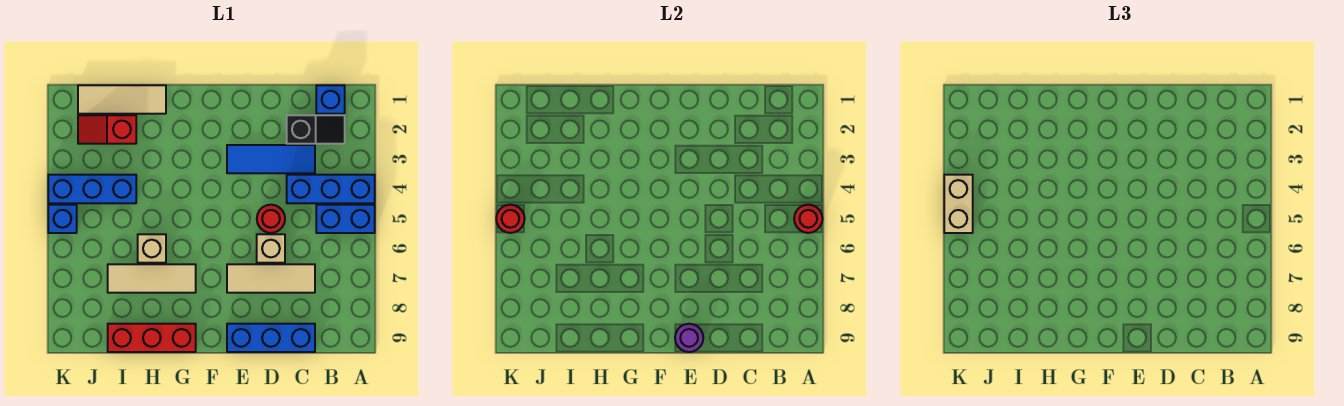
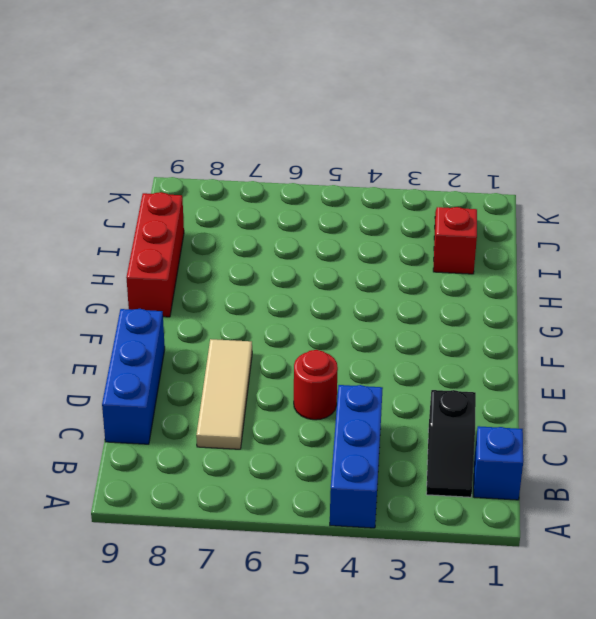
none -> blue 1x2 brick [316,205,375,233]
none -> blue 1x3 tile [227,145,315,173]
none -> tan 1x1 brick [257,234,285,263]

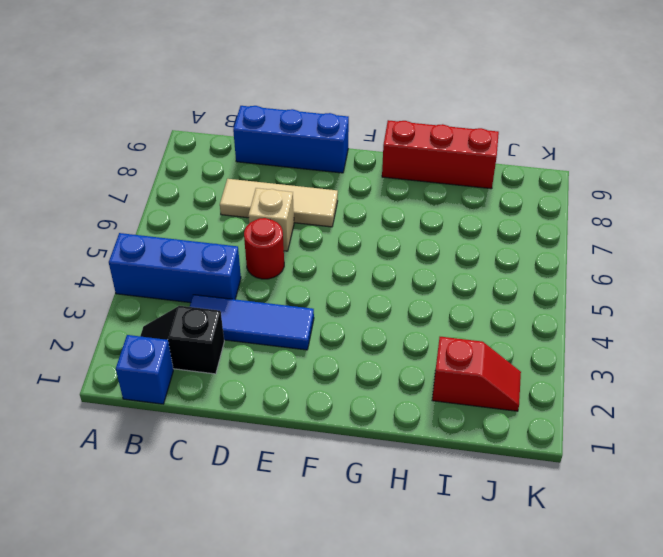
none -> blue 1x2 brick [316,205,375,233]
none -> tan 1x3 tile [108,264,196,293]
none -> tan 1x3 tile [78,85,166,114]

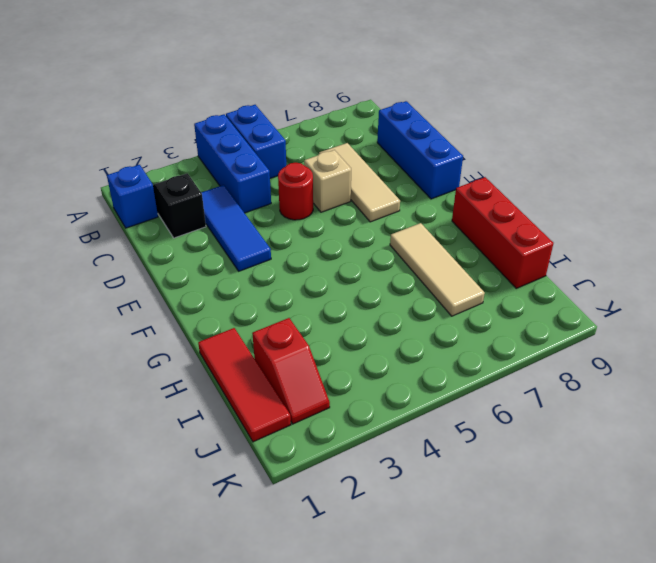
red 1x3 tile [198,328,291,442] -> tan 1x3 tile [78,85,166,114]
none -> tan 1x1 brick [138,234,166,263]
none -> blue 1x3 brick [48,175,136,203]
none -> blue 1x1 brick [48,205,77,233]

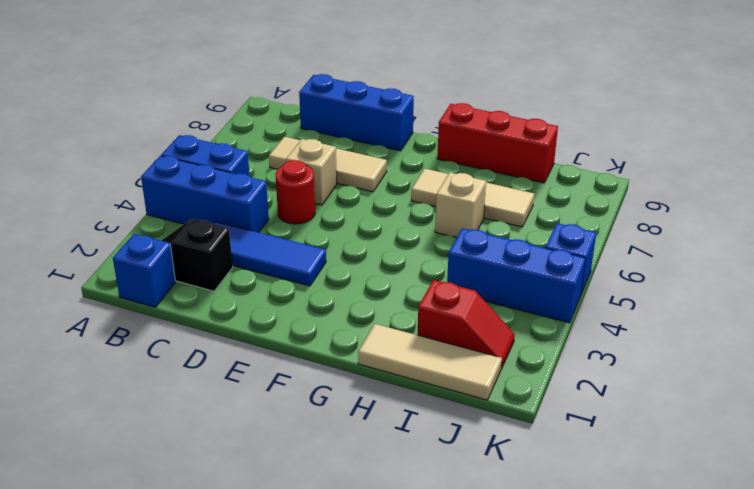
none -> red 1x1 round brick [794,205,822,233]
none -> purple 1x1 round brick [675,324,703,352]
none -> red 1x1 round brick [496,205,525,233]

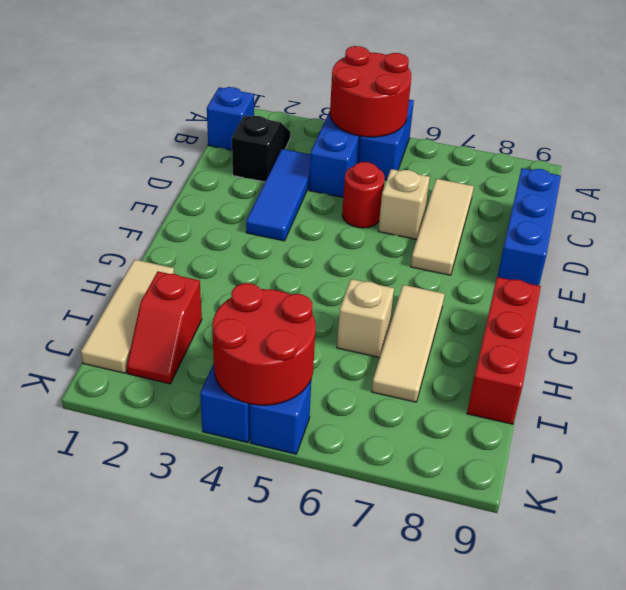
red 2x2 round brick [330,46,411,137] -> red 1x1 round brick [794,205,822,233]
red 2x2 round brick [212,283,316,405] -> red 1x1 round brick [496,205,525,233]
none -> purple 1x1 round brick [675,324,703,352]
none -> tan 1x2 brick [944,175,973,233]

